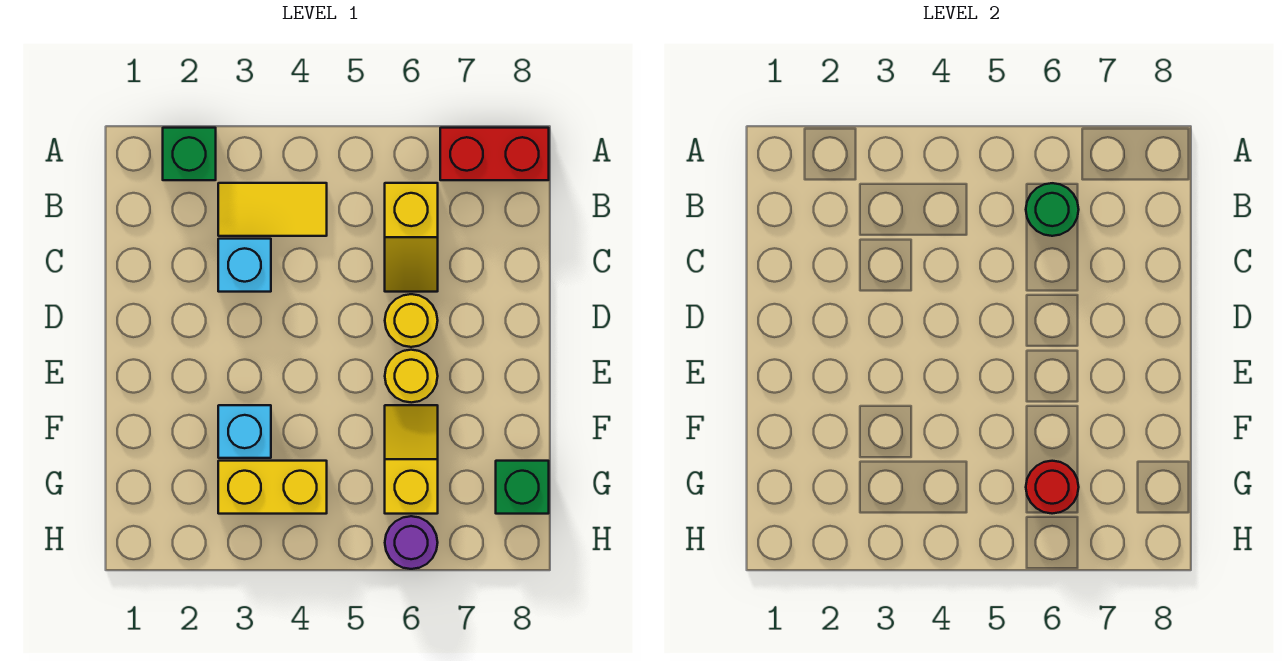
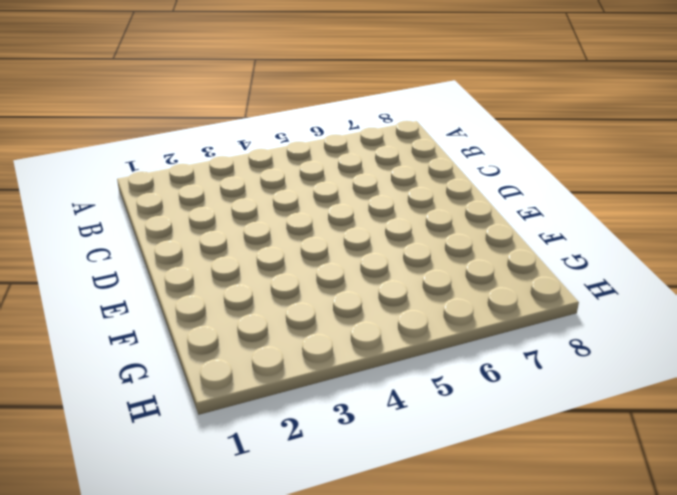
none -> green 1x1 brick [163,128,216,180]
none -> red 1x2 brick [440,128,549,180]
none -> yellow 1x2 tile [218,183,327,236]

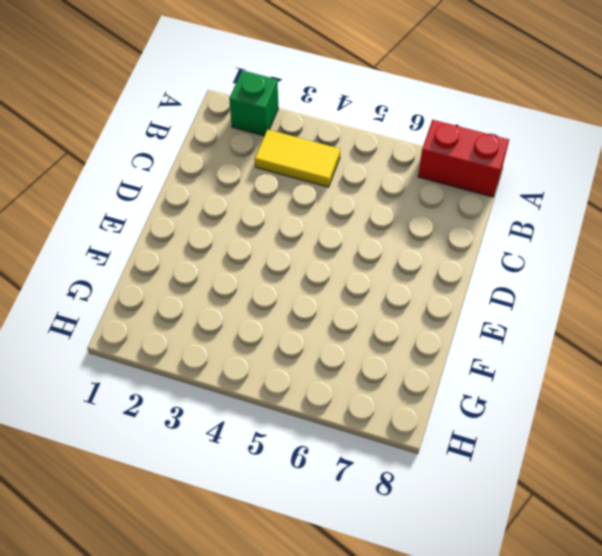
none -> yellow 1x2 slope [385,183,438,292]
none -> cyan 1x1 brick [218,239,271,292]
none -> yellow 1x1 round brick [385,294,438,347]

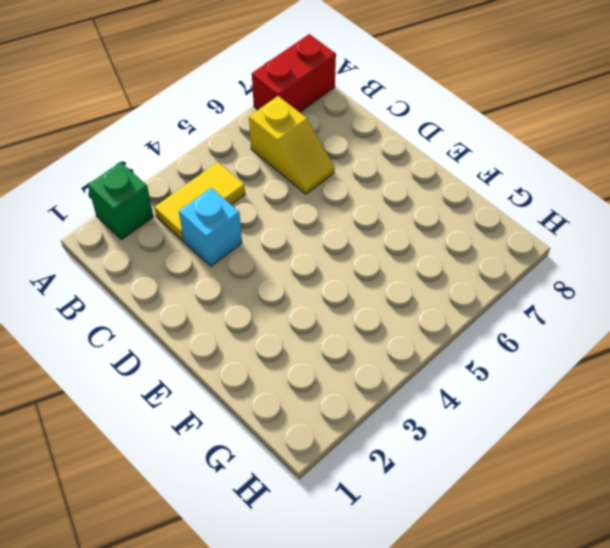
none -> yellow 1x1 round brick [385,294,438,347]
none -> yellow 1x1 round brick [385,350,438,403]
none -> cyan 1x1 brick [218,405,271,458]

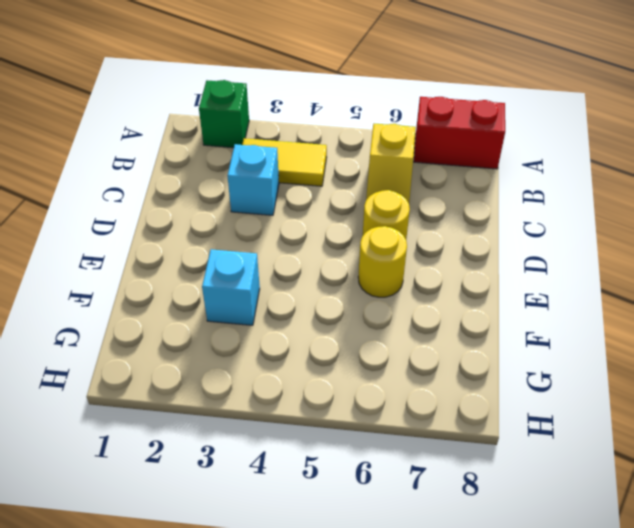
none -> yellow 1x2 slope [385,405,438,514]
none -> yellow 1x2 brick [218,461,327,514]
none -> green 1x1 brick [496,461,549,514]

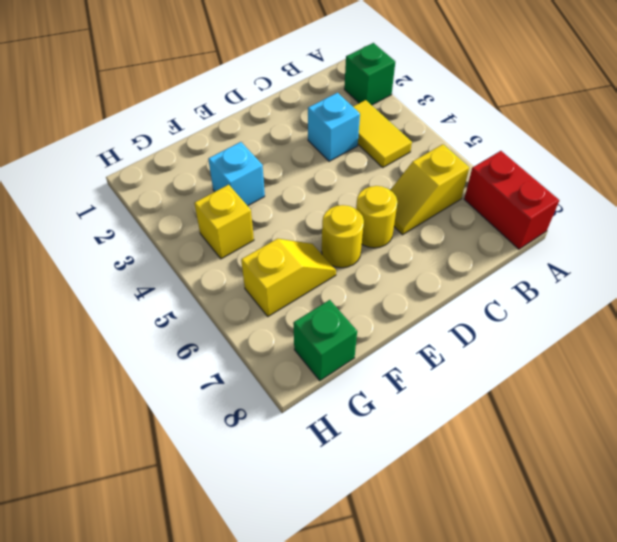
yellow 1x1 brick [194,185,254,259] -> yellow 1x2 brick [218,461,327,514]
none -> purple 1x1 round brick [385,516,438,569]
none -> green 1x1 round brick [1026,183,1079,236]
none -> red 1x1 round brick [1026,461,1079,514]

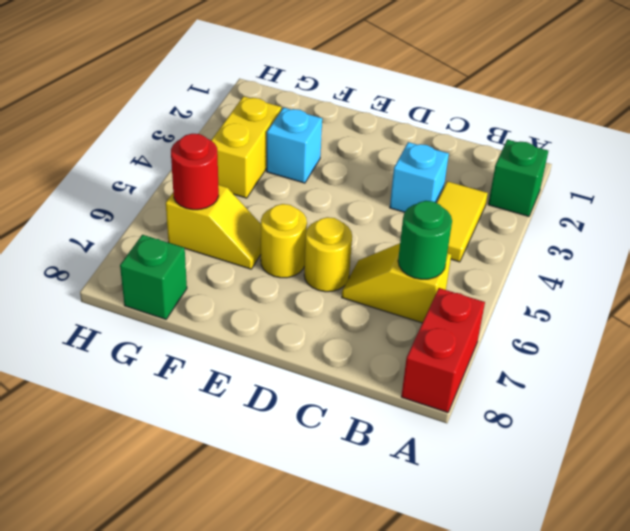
none -> purple 1x1 round brick [385,516,438,569]

